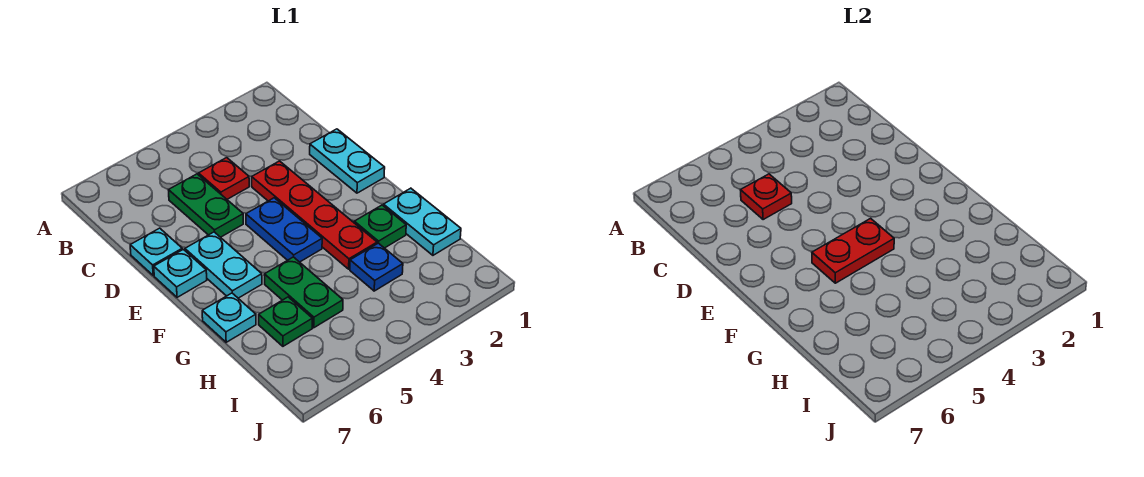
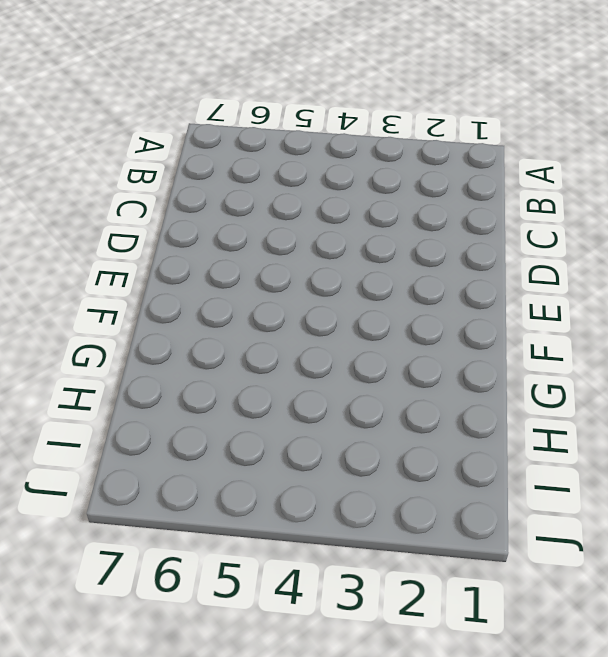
none -> red 1x1 plate [199,158,249,199]
none -> green 1x2 plate [169,174,243,237]
none -> cyan 1x2 plate [310,129,385,193]

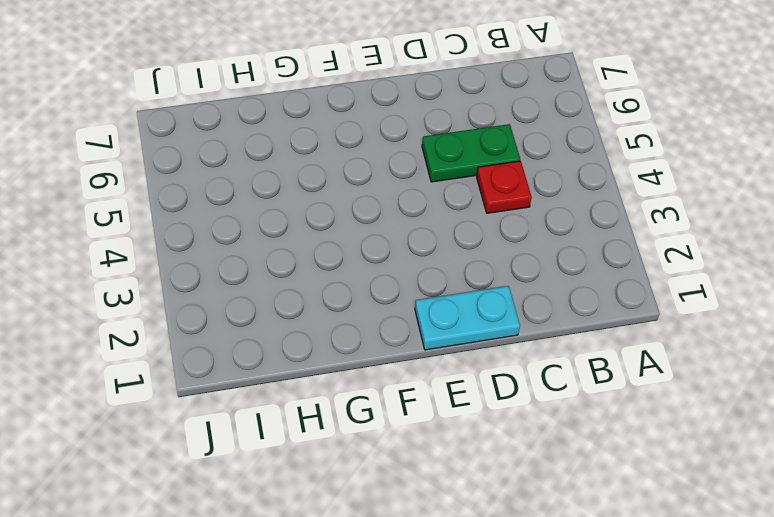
none -> red 1x4 plate [252,161,377,269]
none -> cyan 1x1 plate [130,228,182,275]
none -> blue 1x2 plate [246,198,322,262]

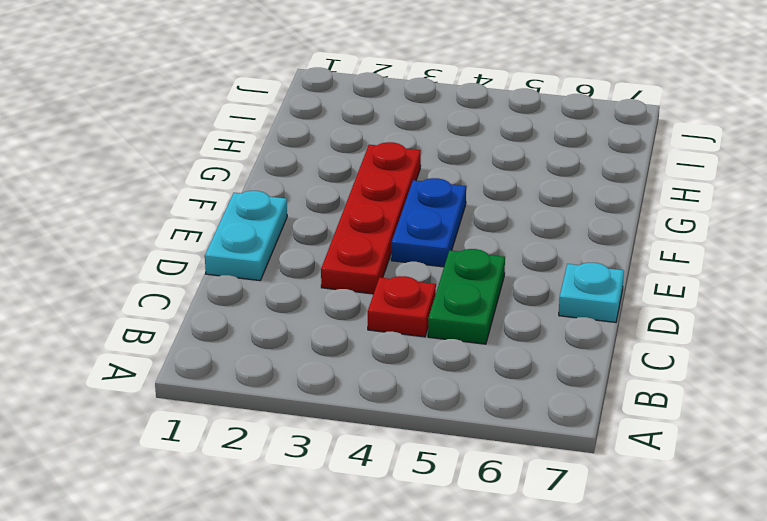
none -> cyan 1x2 plate [185,232,262,298]
none -> cyan 1x1 plate [154,249,207,297]
none -> cyan 1x2 plate [383,188,461,255]

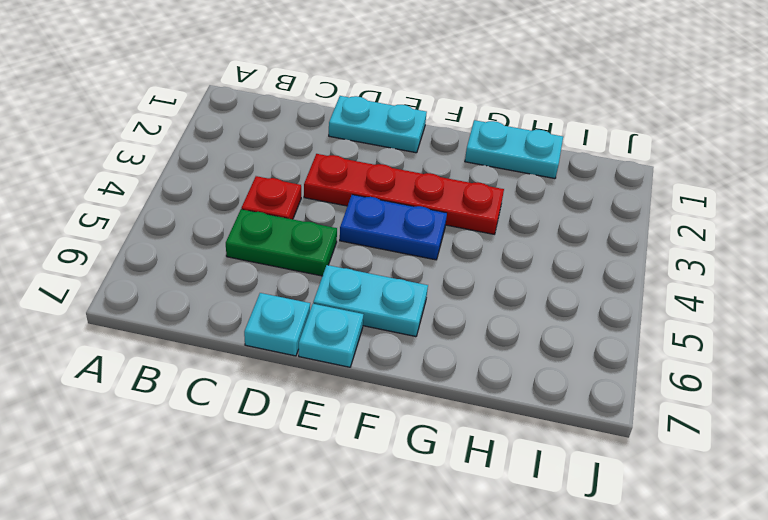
none -> green 1x1 plate [354,205,406,248]
none -> green 1x2 plate [264,257,343,328]
none -> cyan 1x1 plate [202,293,256,342]

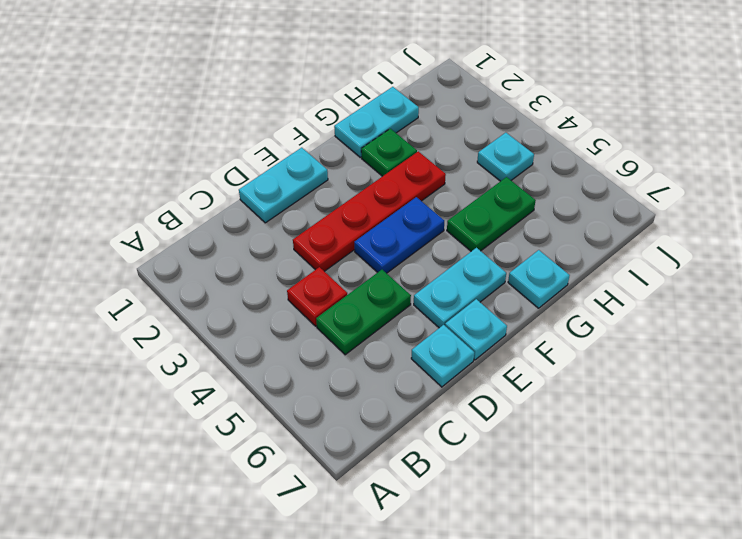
cyan 1x1 plate [477,133,534,181] -> none
none -> blue 1x1 plate [350,243,403,291]
none -> green 1x1 plate [259,297,312,346]
none -> red 1x1 plate [741,174,792,220]

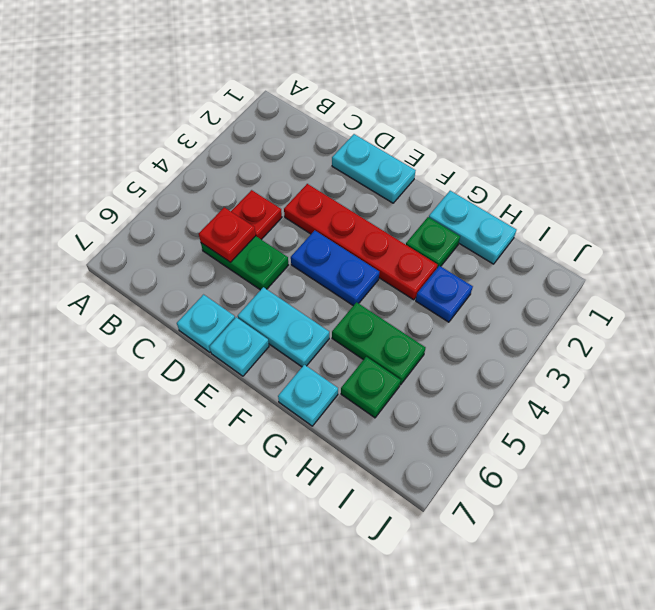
none -> red 1x2 plate [812,218,894,283]

